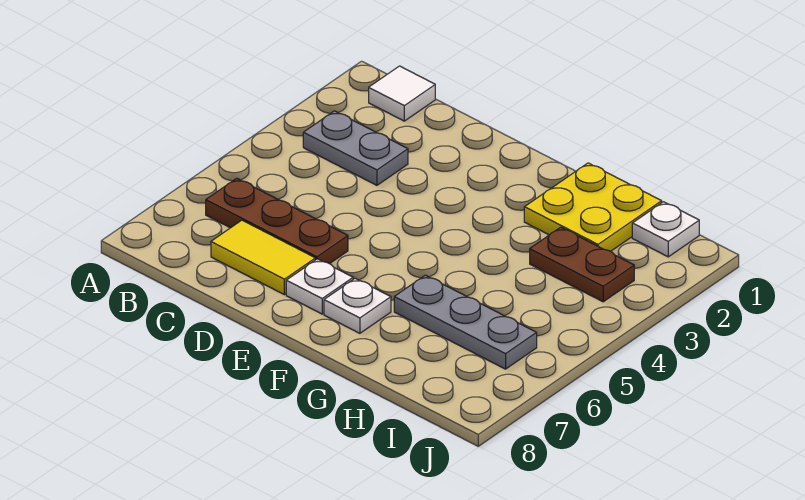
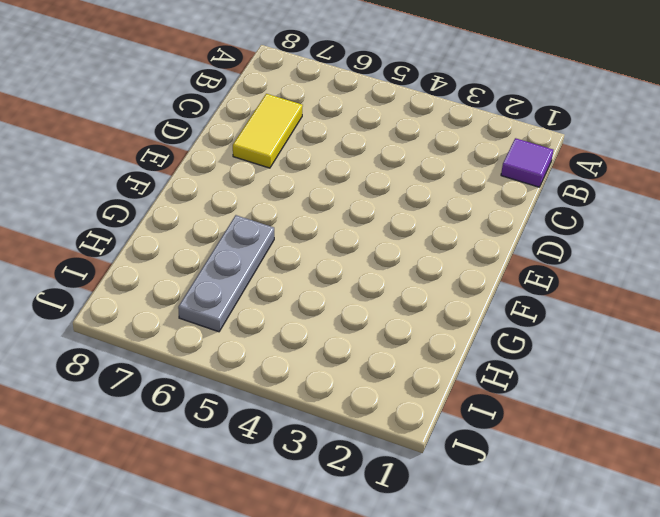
purple 1x1 tile [501,138,553,187] -> white 1x1 tile [369,66,435,121]
none -> grey 1x2 plate [303,111,408,185]
none -> brown 1x3 plate [206,178,348,264]

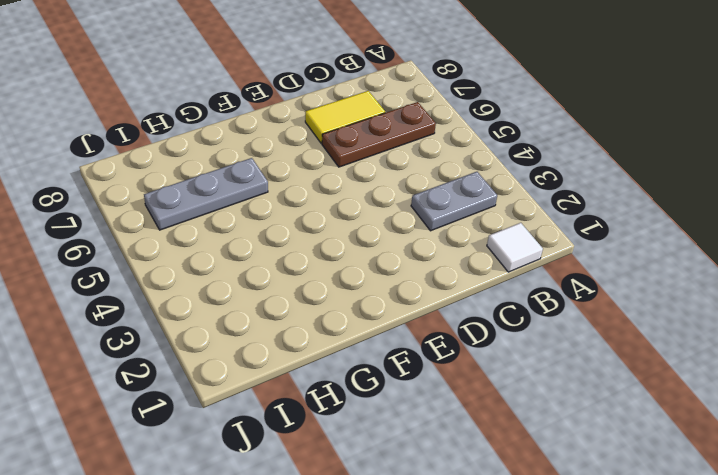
none -> white 1x1 plate [286,259,353,314]
none -> white 1x1 plate [324,278,391,333]

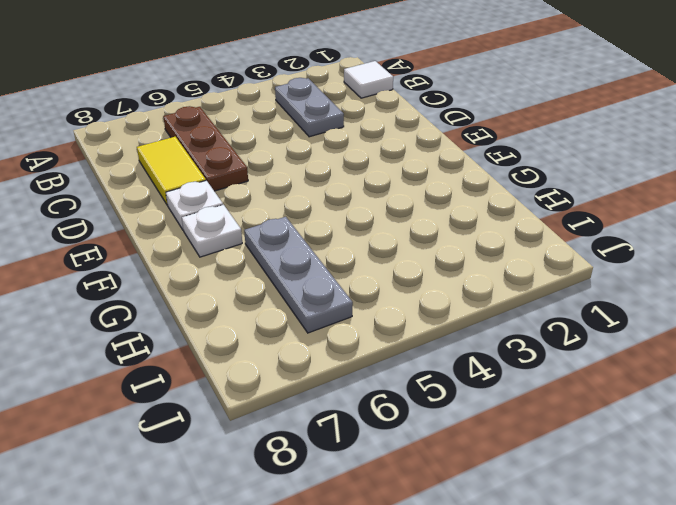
none -> yellow 2x2 plate [524,163,662,251]
none -> brown 1x2 plate [530,227,634,302]

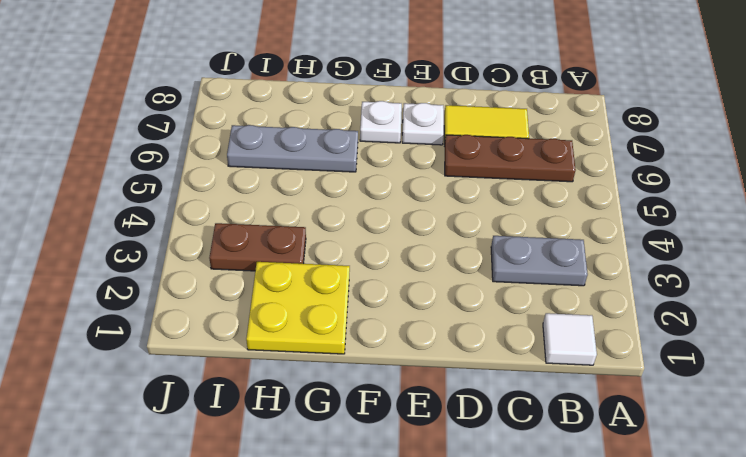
none -> white 1x1 plate [632,202,699,257]

